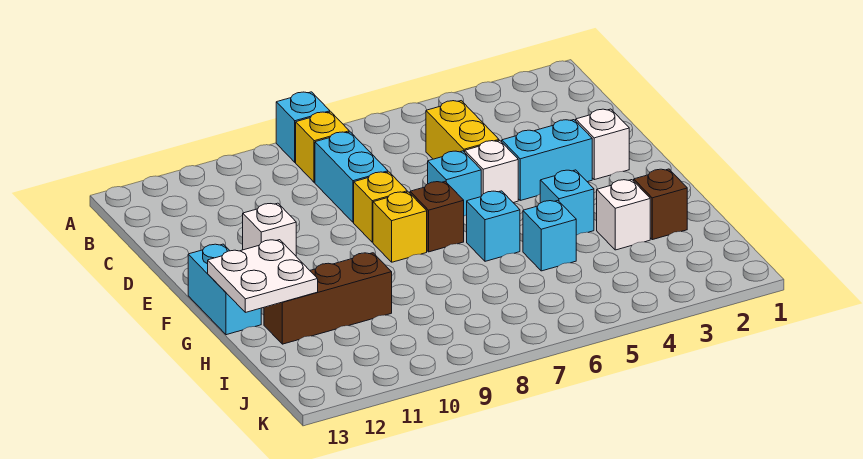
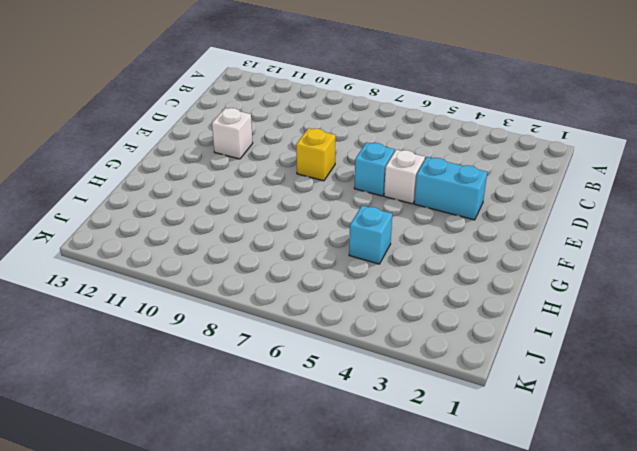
none -> cyan 1x1 brick [276,92,330,162]
none -> yellow 1x1 brick [296,112,349,182]
none -> yellow 1x2 brick [426,101,499,159]

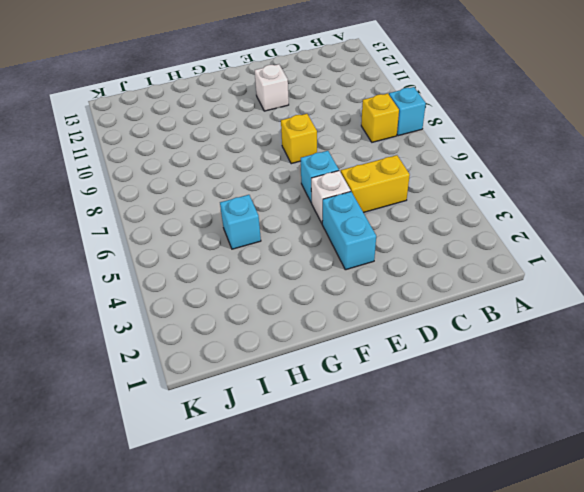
none -> cyan 1x2 brick [315,132,388,222]
none -> white 1x1 brick [576,109,629,180]
none -> brown 1x1 brick [410,181,464,252]

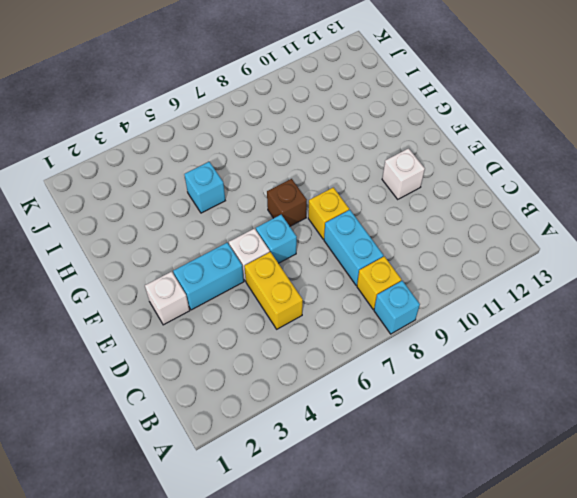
none -> yellow 1x1 brick [373,192,427,262]
none -> cyan 1x2 brick [188,244,261,335]
none -> cyan 1x1 brick [540,170,594,235]

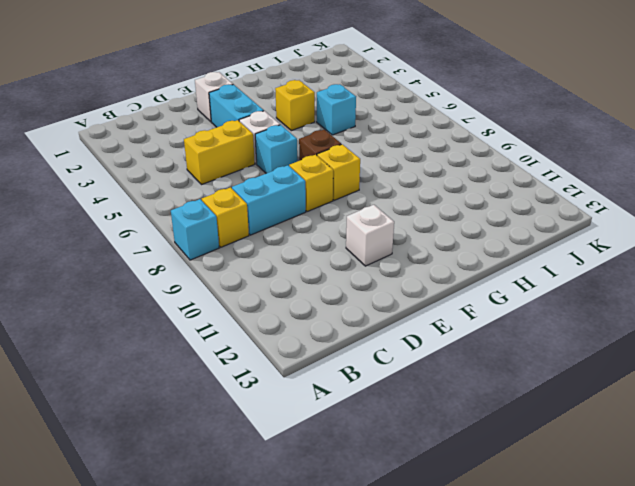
yellow 1x1 brick [275,80,315,131] -> cyan 1x1 brick [540,170,594,235]
none -> cyan 1x2 brick [188,244,261,335]
none -> cyan 1x1 brick [467,191,520,261]
none -> brown 1x1 brick [634,169,687,240]

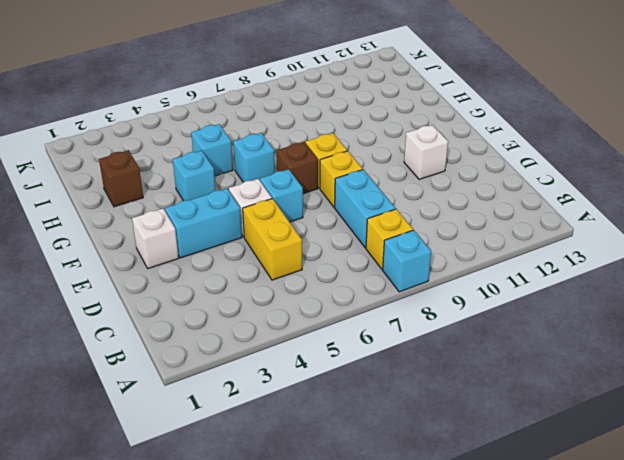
none -> cyan 1x2 brick [188,244,261,335]
none -> white 1x1 brick [597,180,650,250]
none -> brown 1x3 brick [264,253,392,344]

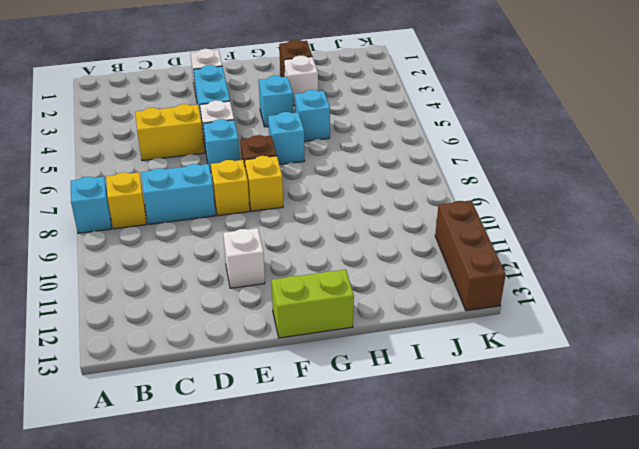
lime 1x2 brick [271,269,354,338] -> cyan 1x2 brick [188,244,261,335]
brown 1x3 brick [435,201,506,311] -> brown 1x3 brick moved to [264,253,392,344]
none -> white 2x2 plate [208,240,318,312]

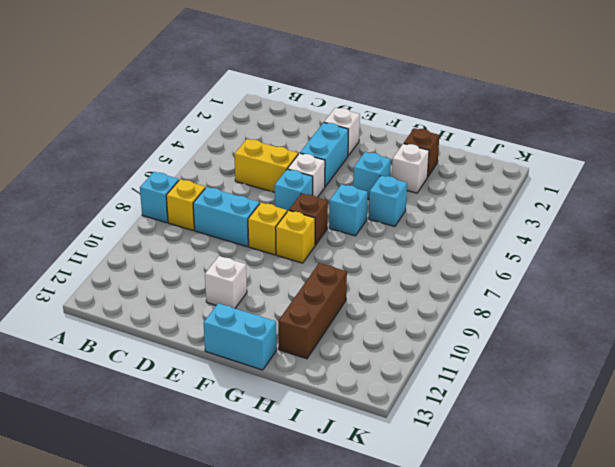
none -> white 2x2 plate [208,240,318,312]

